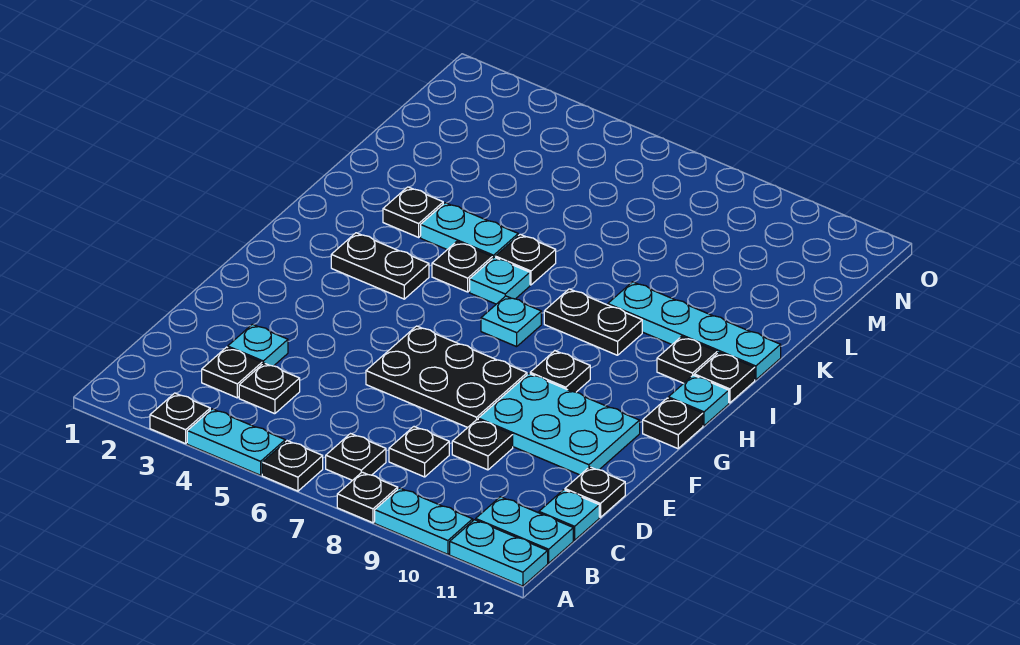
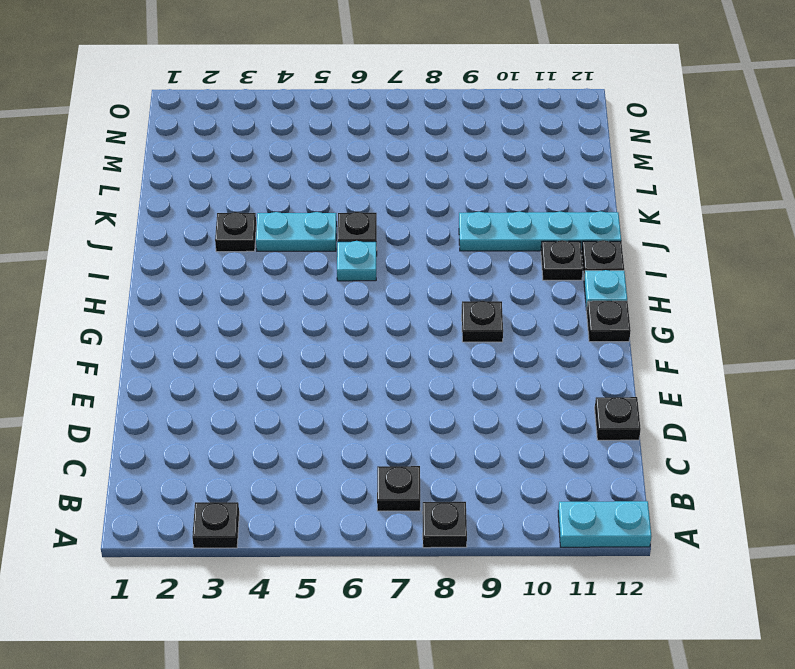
none -> cyan 1x2 plate [187,409,285,475]
none -> black 1x1 plate [262,441,323,491]
none -> cyan 1x2 plate [375,488,473,554]
none -> cyan 1x2 plate [476,497,573,563]

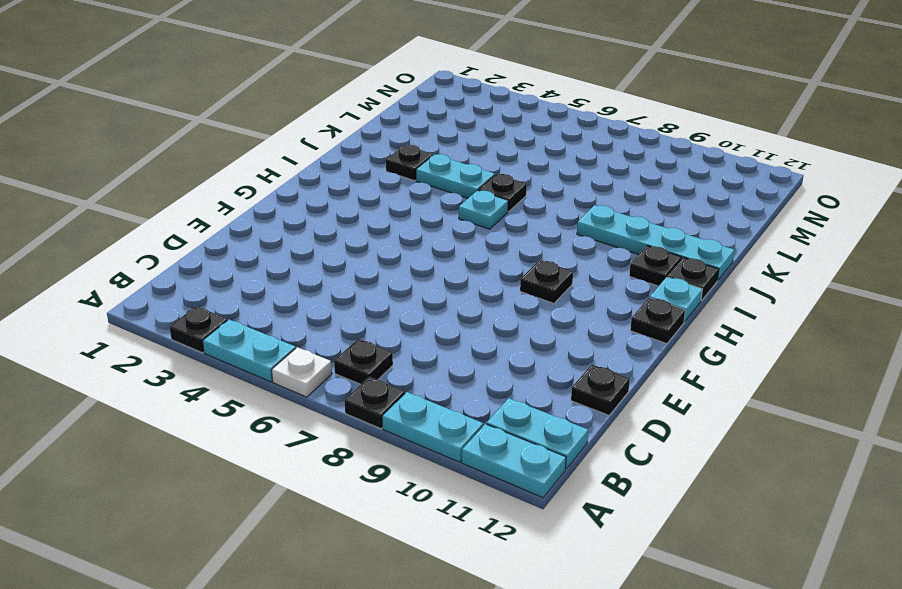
white 1x1 plate [272,347,332,397] -> black 1x1 plate [262,441,323,491]
none -> black 1x1 plate [202,347,262,398]
none -> black 1x1 plate [239,363,300,414]
none -> black 1x1 plate [389,427,449,477]
none -> cyan 1x1 plate [539,490,599,540]

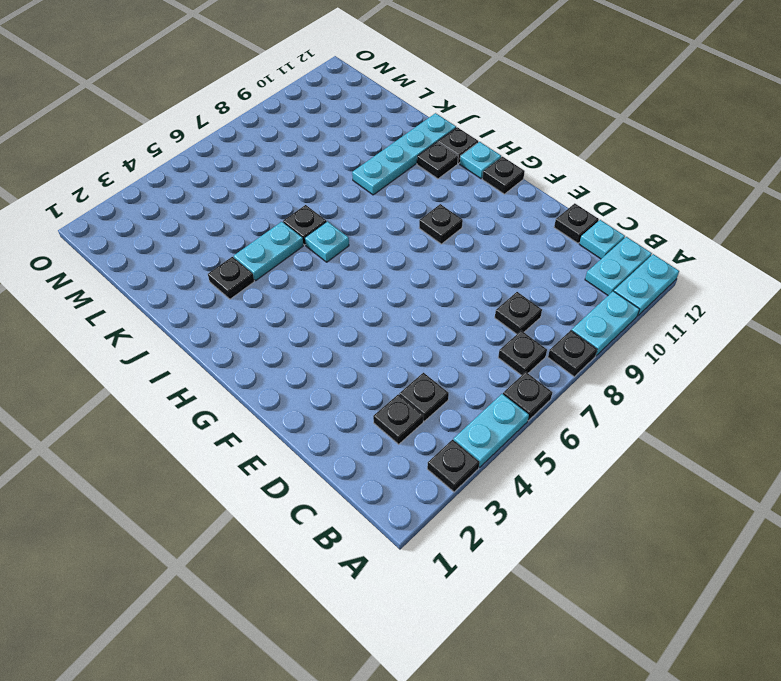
none -> cyan 1x1 plate [228,324,288,366]
none -> black 1x1 plate [452,419,513,470]
none -> black 2x3 plate [366,326,527,427]
none -> cyan 2x3 plate [478,374,640,475]

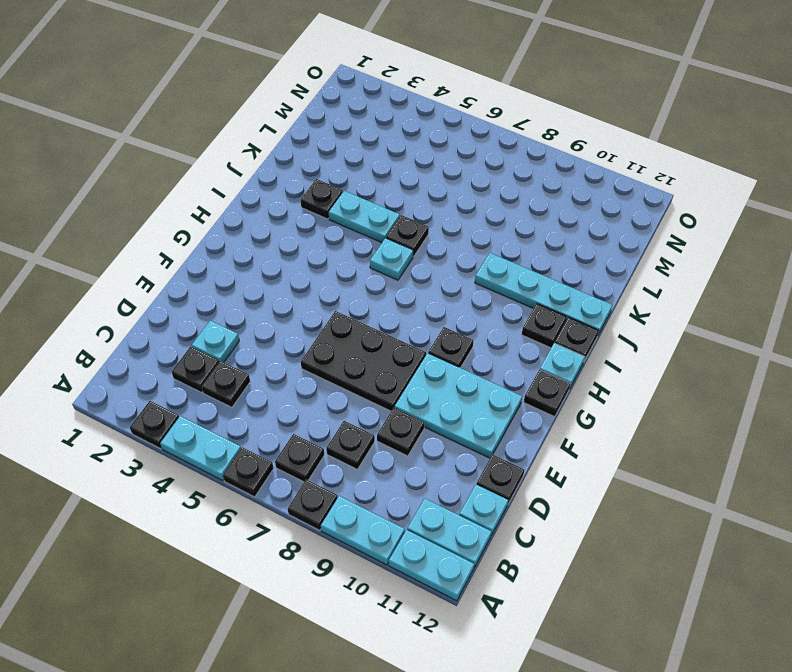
none -> black 1x2 plate [331,233,429,299]
none -> cyan 1x1 plate [481,296,541,347]
none -> black 1x1 plate [432,242,492,292]
none -> black 1x2 plate [544,289,642,355]

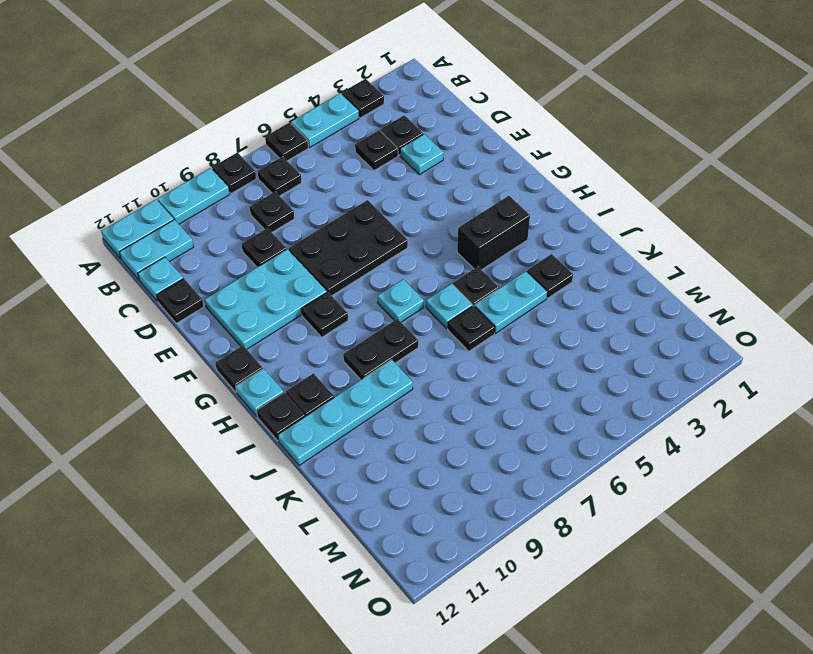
black 1x2 brick [457,196,530,270] -> black 1x2 plate [331,233,429,299]

